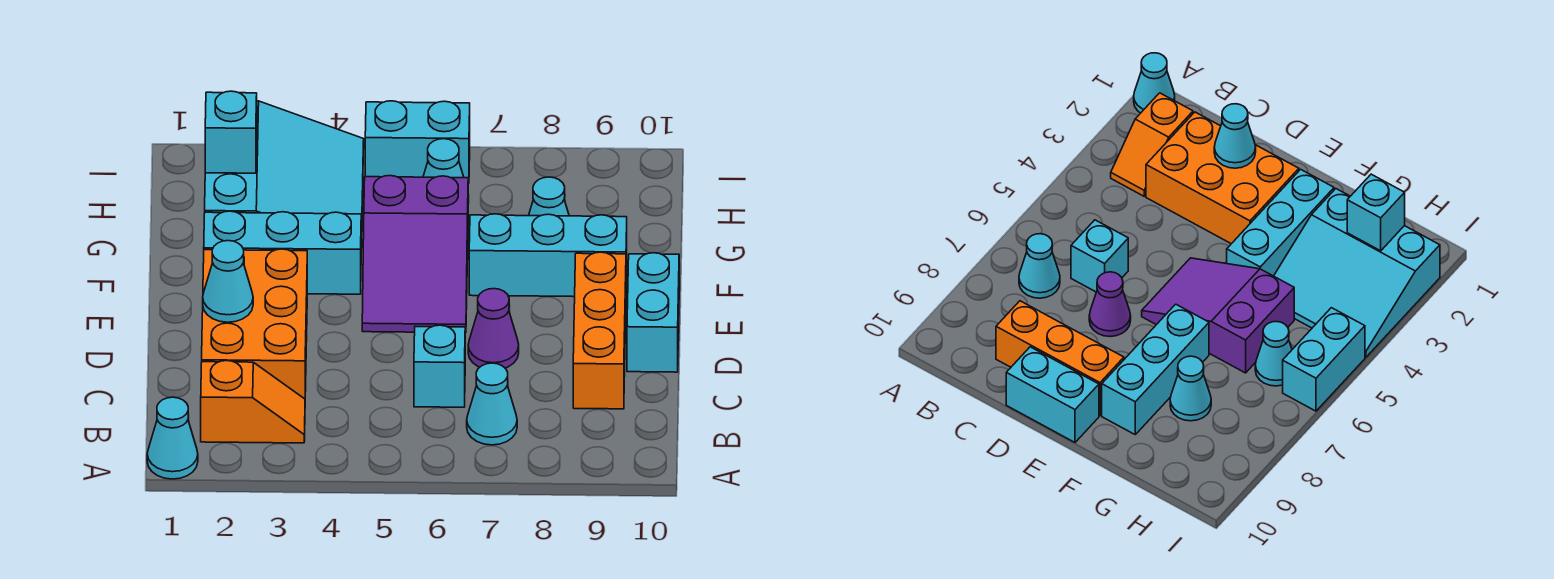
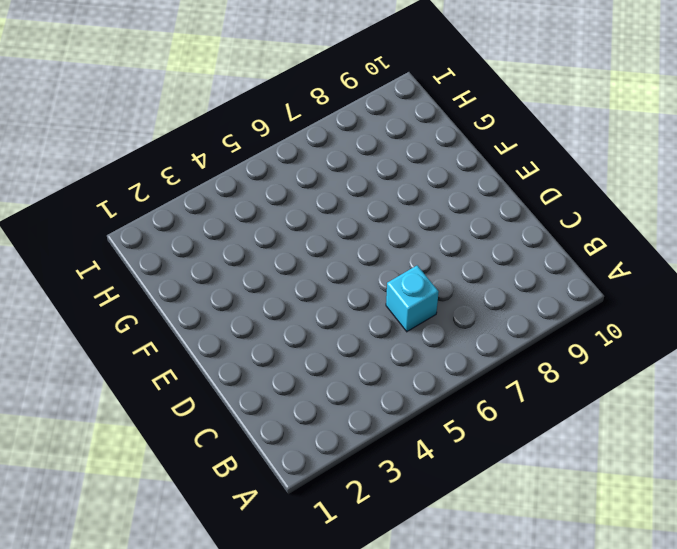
none -> cyan 1x1 cone [147,397,198,479]
none -> orange 1x2 slope [201,361,305,443]
none -> cyan 1x1 cone [467,363,517,445]

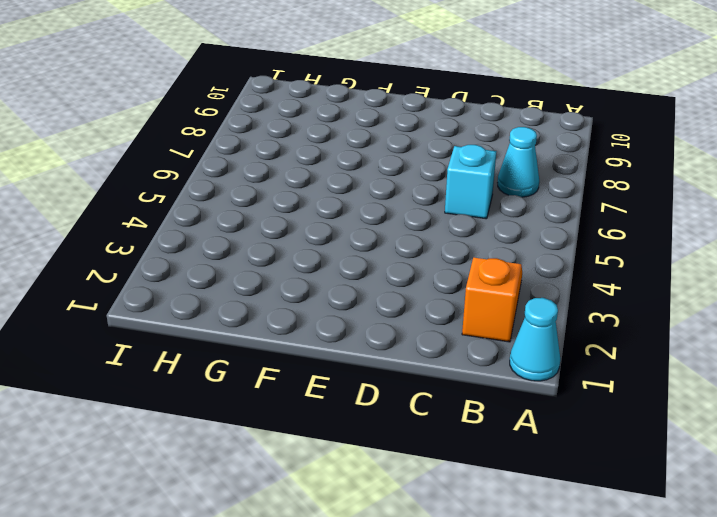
none -> orange 2x3 brick [202,249,307,399]
none -> orange 1x3 brick [573,252,626,409]
none -> purple 1x1 cone [468,289,519,368]

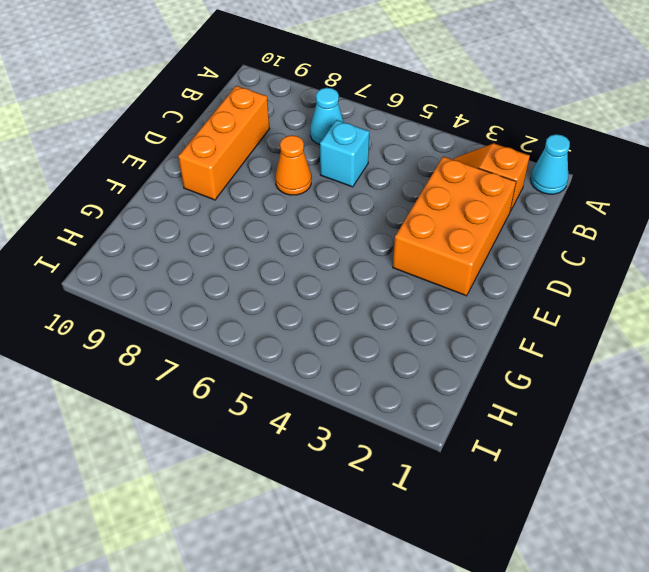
orange 1x1 cone [275,135,311,195] -> purple 1x1 cone [468,289,519,368]
none -> cyan 1x2 brick [627,253,679,372]
none -> purple 2x3 slope [362,176,468,333]
none -> cyan 1x3 brick [204,211,361,294]

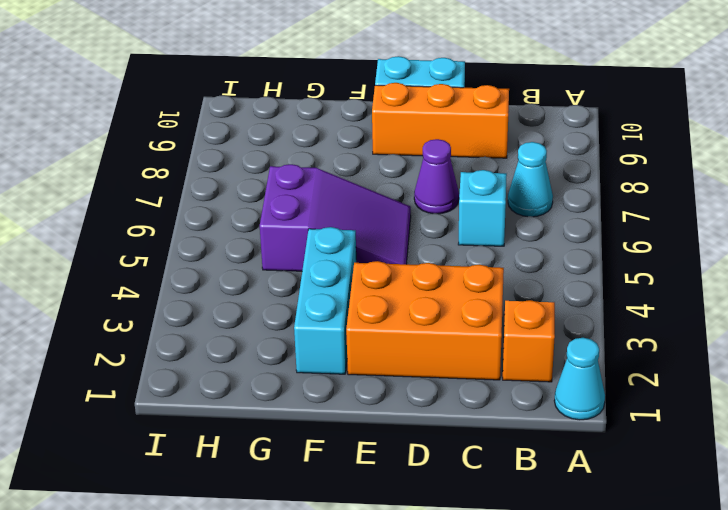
none -> cyan 1x3 brick [469,214,627,297]
none -> cyan 3x3 slope [205,101,364,248]
none -> cyan 1x1 cone [529,177,569,216]

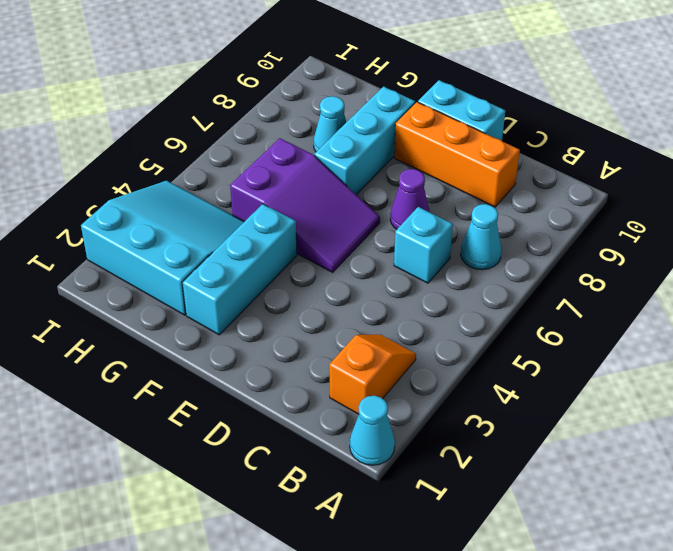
none -> orange 2x3 brick [202,249,307,399]
none -> cyan 1x1 cone [423,139,469,203]
none -> cyan 1x2 brick [365,101,470,183]

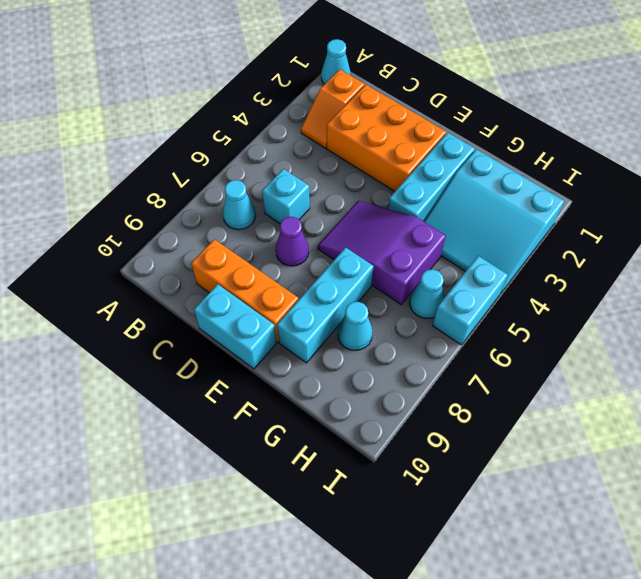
none -> cyan 1x1 cone [203,241,253,322]
none -> cyan 1x1 brick [205,91,257,173]

